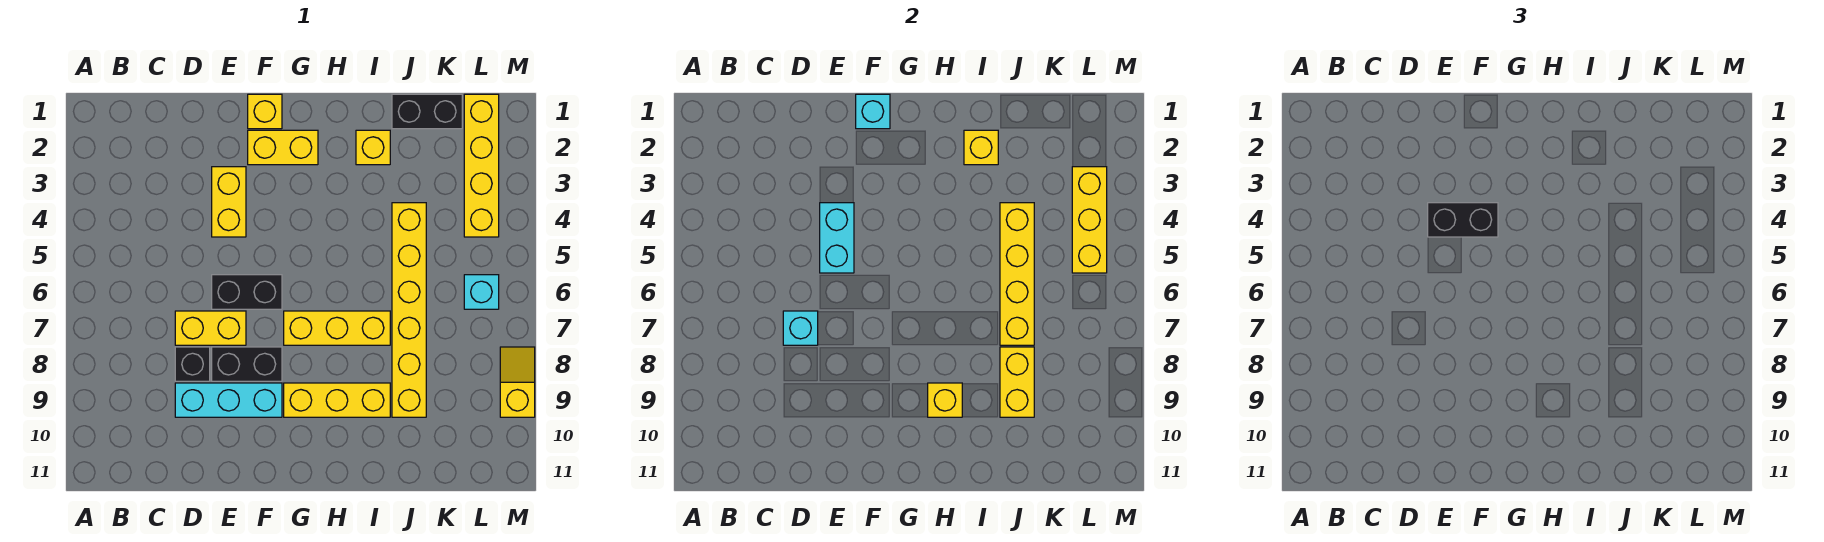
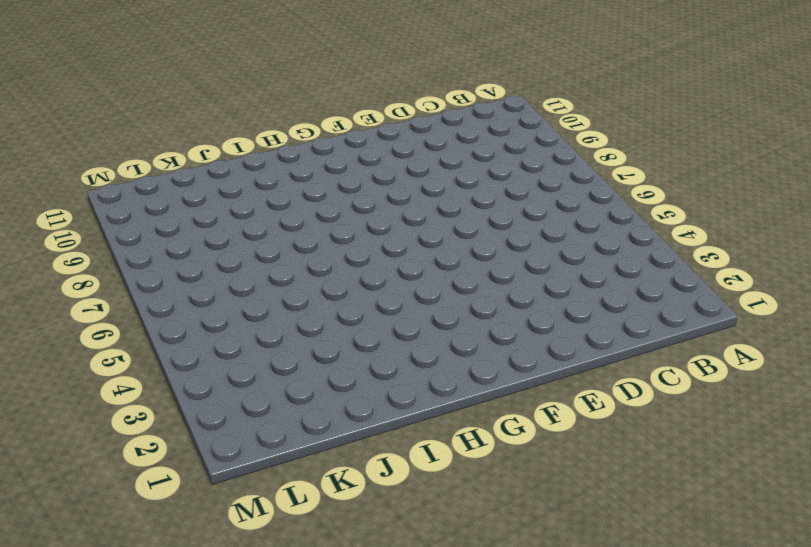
none -> yellow 1x2 brick [175,311,246,345]
none -> black 1x1 brick [175,347,210,381]
none -> cyan 1x3 brick [175,383,282,417]

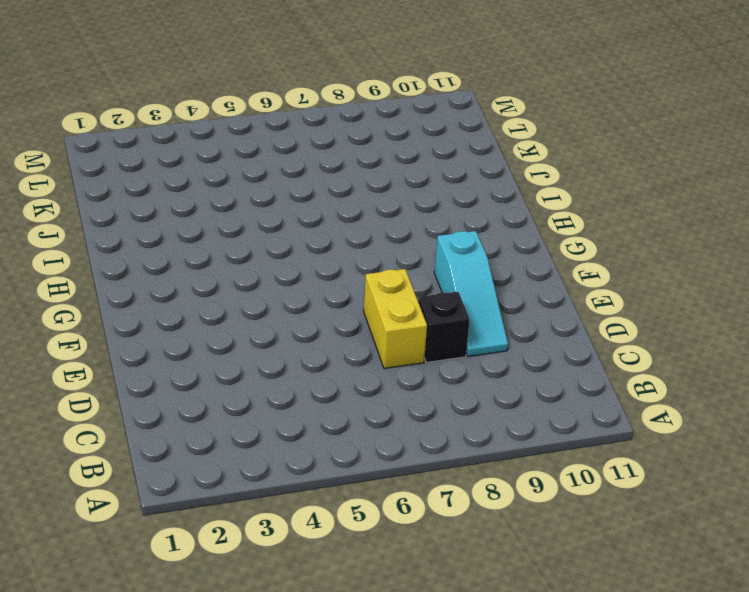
cyan 1x3 slope [434,231,508,356] -> cyan 1x3 brick [175,383,282,417]
none -> yellow 1x2 brick [212,167,246,237]
none -> black 1x2 brick [212,275,282,309]
none -> black 1x2 brick [212,347,282,381]

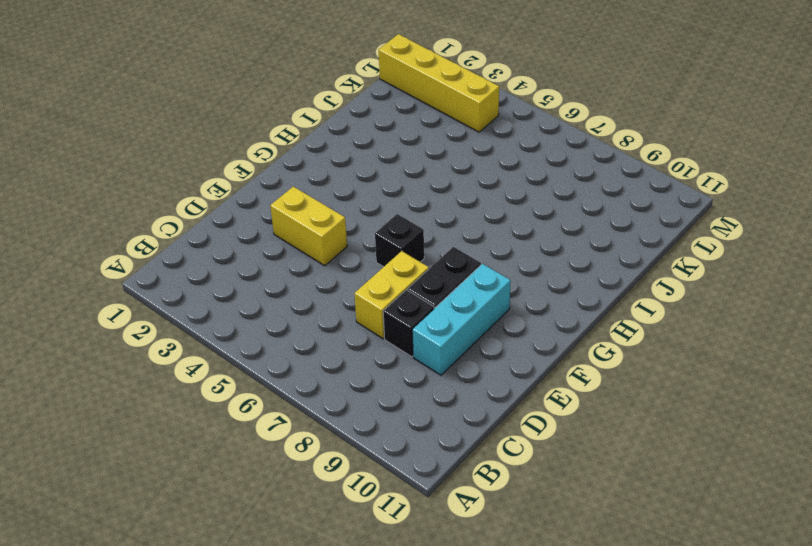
black 1x1 brick [375,214,424,267] -> black 1x2 brick [212,275,282,309]
none -> yellow 1x1 brick [248,94,282,129]
none -> yellow 1x2 brick [248,130,318,165]
none -> yellow 1x3 brick [284,311,390,345]

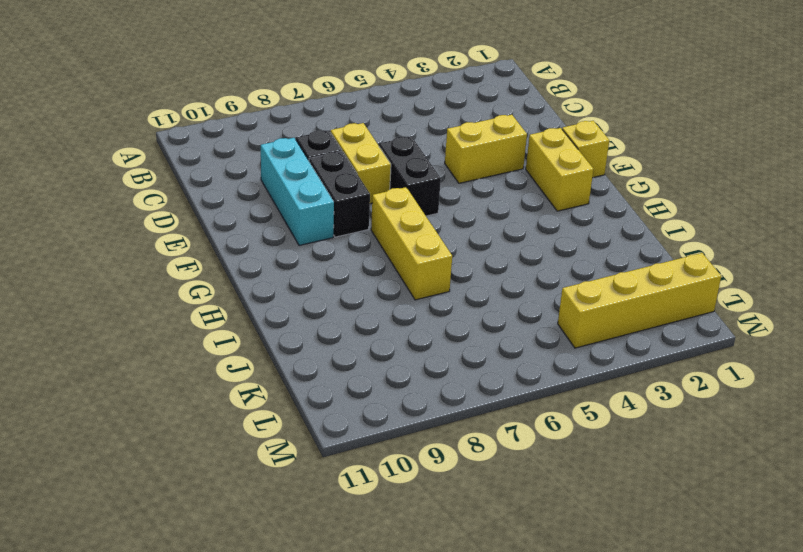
none -> yellow 1x3 brick [284,383,390,417]
none -> yellow 1x1 brick [356,130,390,165]
none -> black 1x2 brick [392,94,462,129]

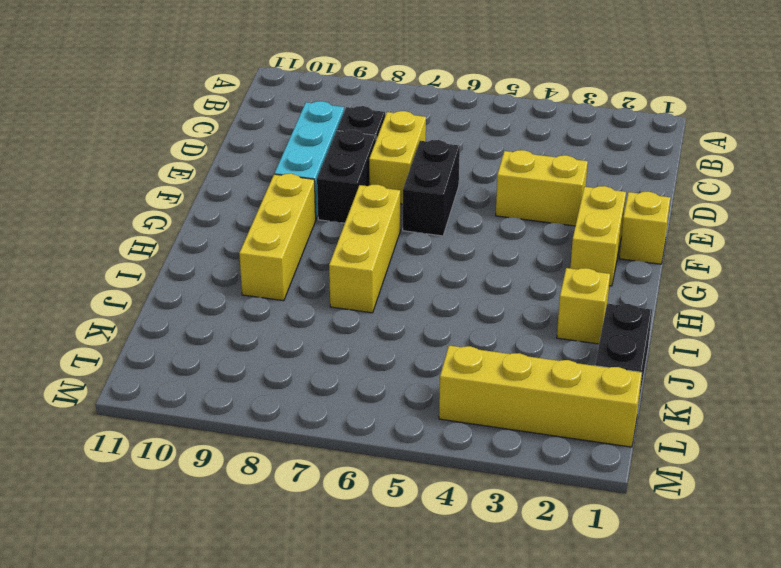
none -> yellow 1x6 brick [392,203,426,417]
none -> cyan 1x1 brick [464,275,499,309]
none -> yellow 1x2 slope [500,347,535,417]

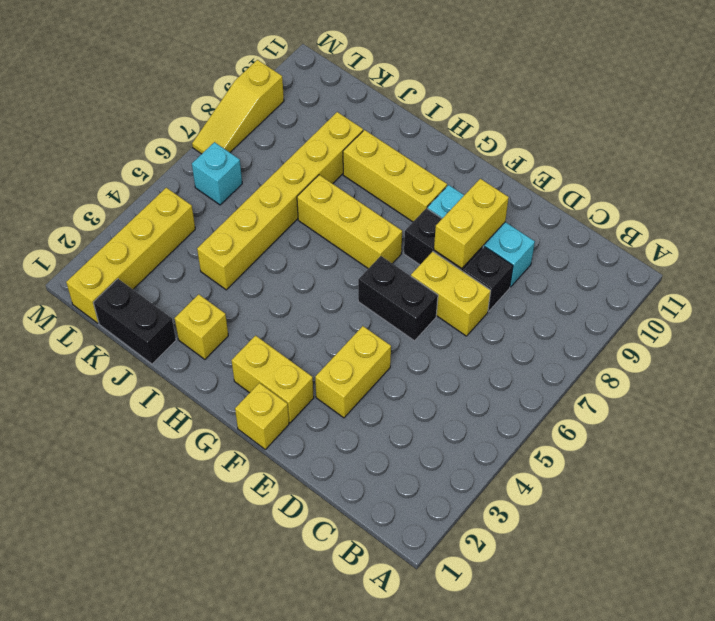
yellow 1x2 brick [434,179,509,269] -> yellow 1x2 brick moved to [1000,347,1034,417]
yellow 1x3 slope [192,60,284,154] -> yellow 1x2 slope [500,347,535,417]
none -> cyan 1x1 brick [783,311,818,345]
none -> cyan 1x2 brick [820,203,854,273]
none -> cyan 1x1 brick [856,94,890,129]

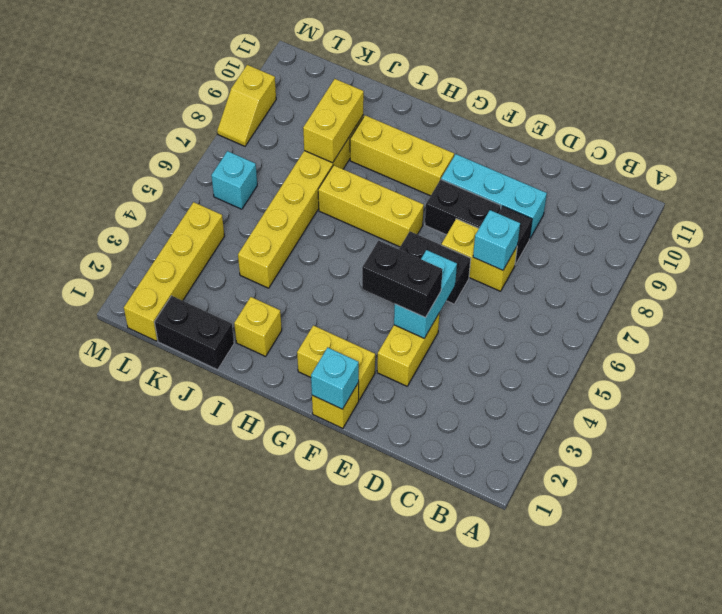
none -> yellow 1x1 brick [928,383,962,417]
none -> yellow 1x1 brick [964,130,998,165]
none -> yellow 1x4 brick [1000,203,1034,345]

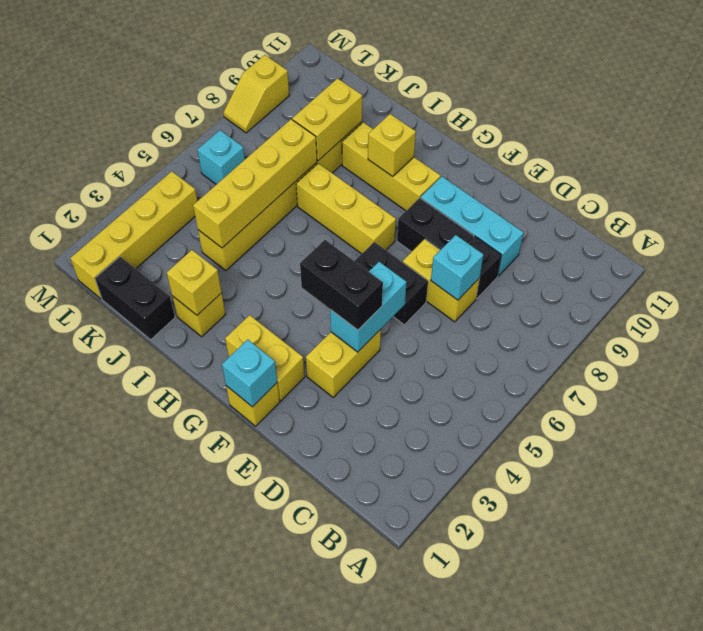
none -> yellow 1x3 brick [1072,167,1107,273]

